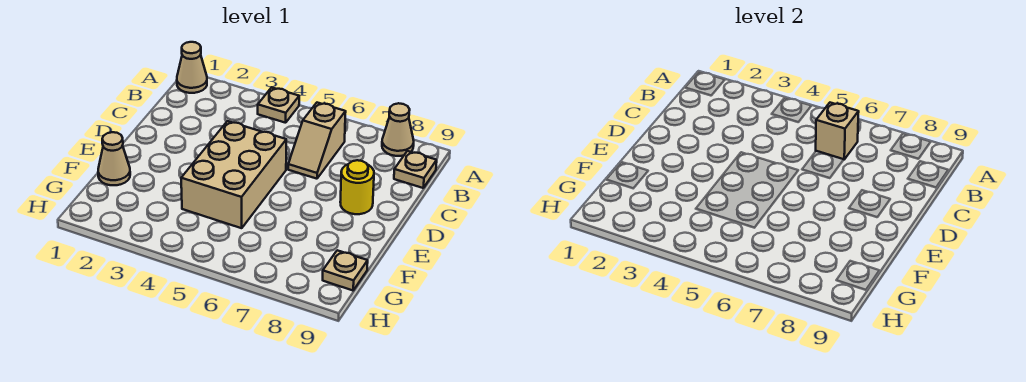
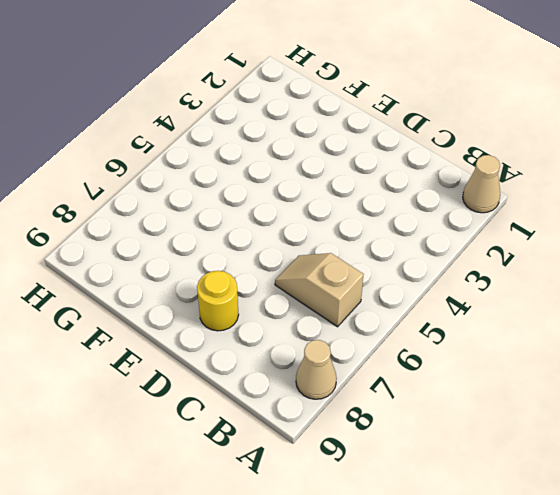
none -> tan 1x1 plate [258,87,299,123]
none -> tan 1x1 plate [394,151,437,188]

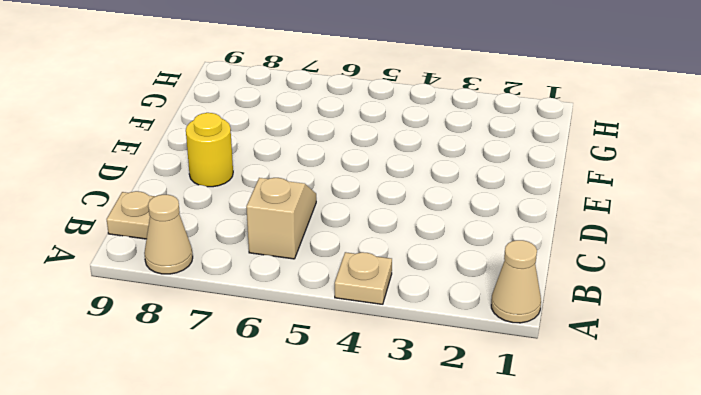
none -> tan 2x3 brick [181,121,286,228]
none -> tan 1x1 cone [98,132,130,185]

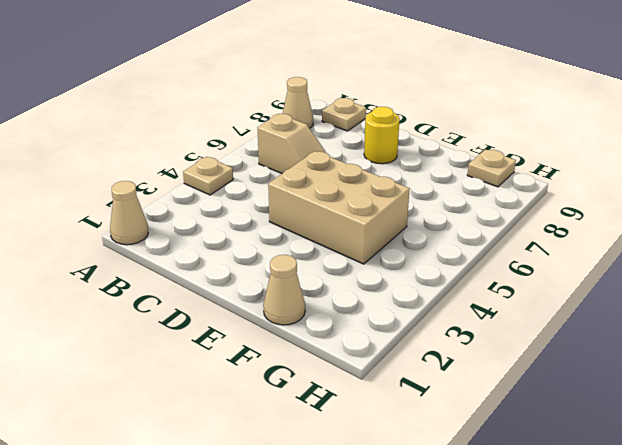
none -> tan 1x1 brick [816,103,859,159]

